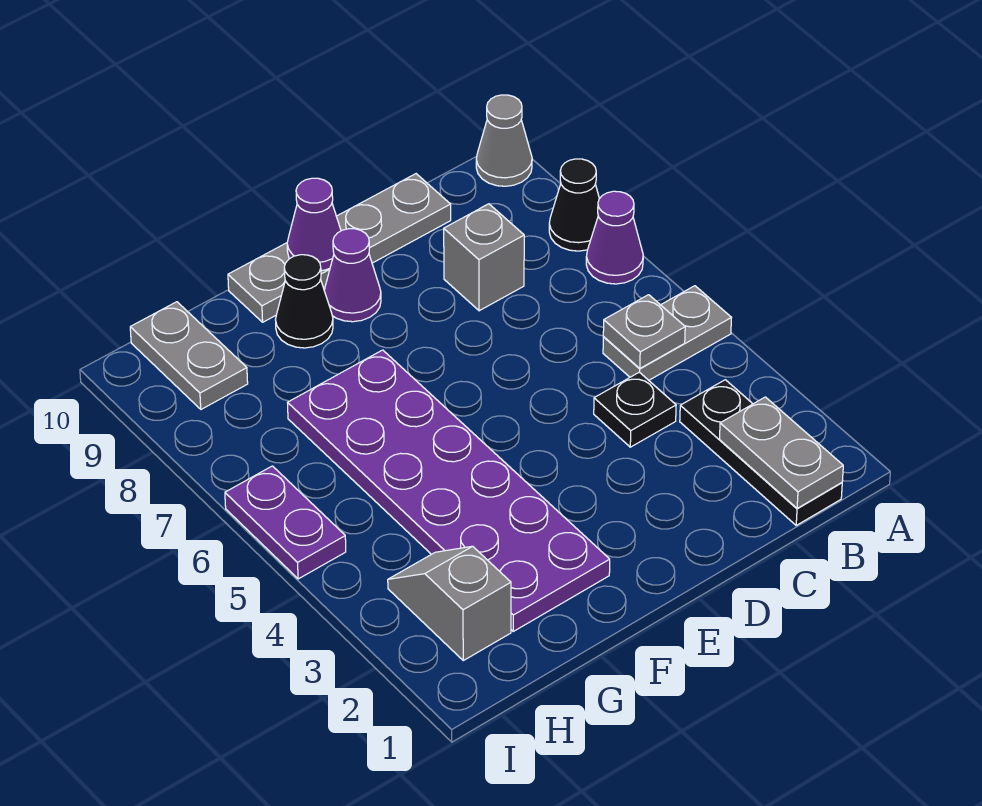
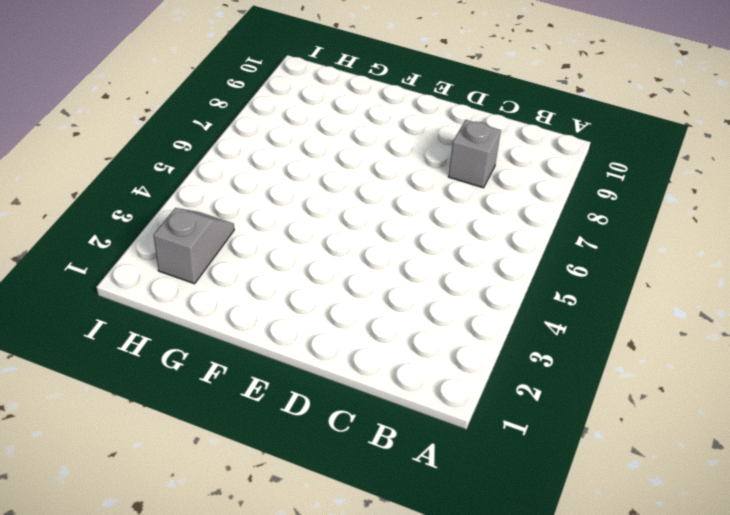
none -> grey 1x2 plate [603,286,731,380]
none -> purple 1x1 cone [586,191,643,284]
none -> black 1x1 cone [549,159,599,251]

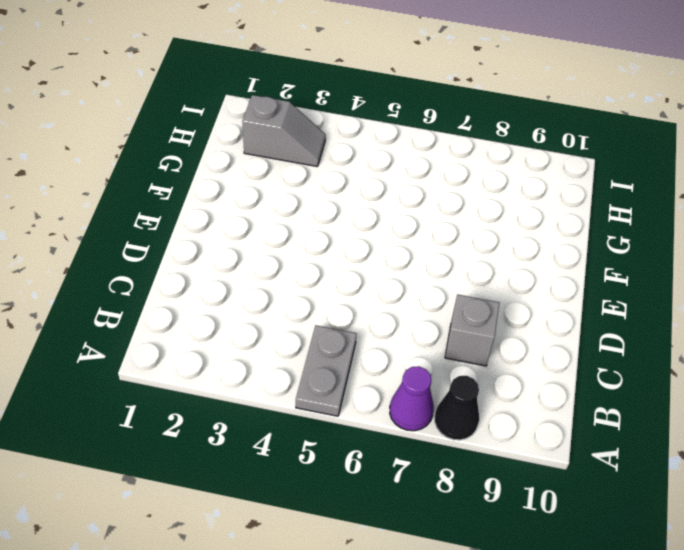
none -> grey 1x1 cone [476,95,532,186]
none -> black 1x3 plate [680,380,842,525]
none -> black 1x1 plate [594,372,676,447]

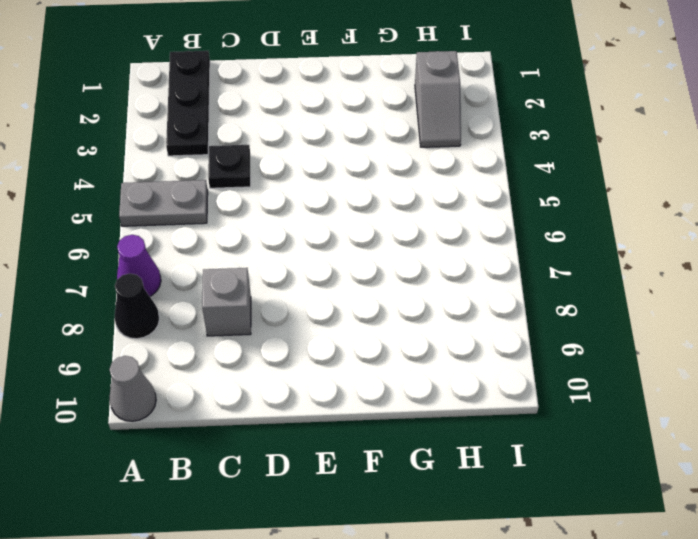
none -> grey 1x4 plate [228,174,451,322]
none -> purple 1x1 cone [324,229,381,322]
none -> purple 2x6 plate [288,350,610,631]

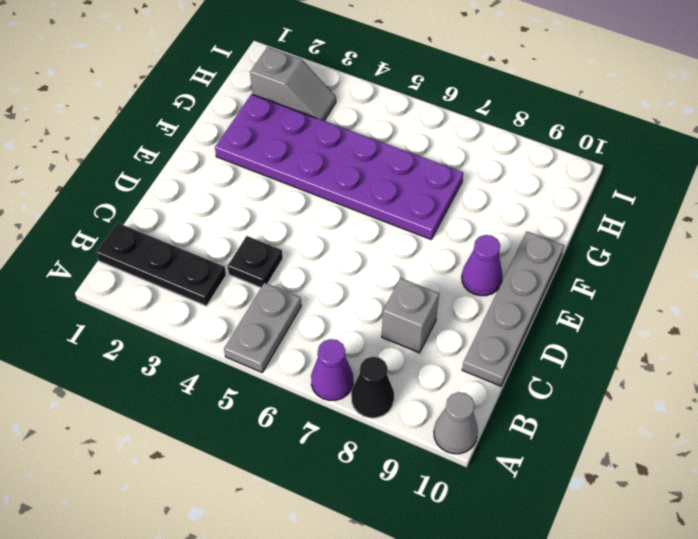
none -> black 1x1 cone [276,255,333,348]
none -> grey 1x2 plate [130,302,248,409]
none -> purple 1x2 plate [225,466,346,579]

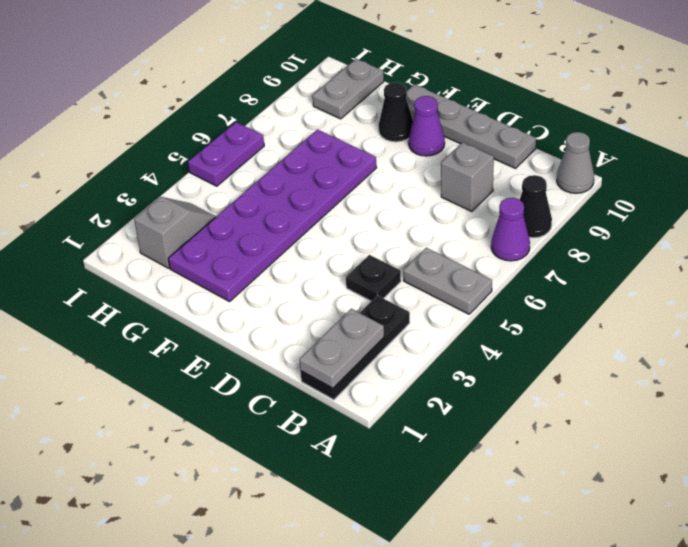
none -> grey 1x1 plate [603,295,685,368]
none -> purple 1x1 cone [287,178,341,271]

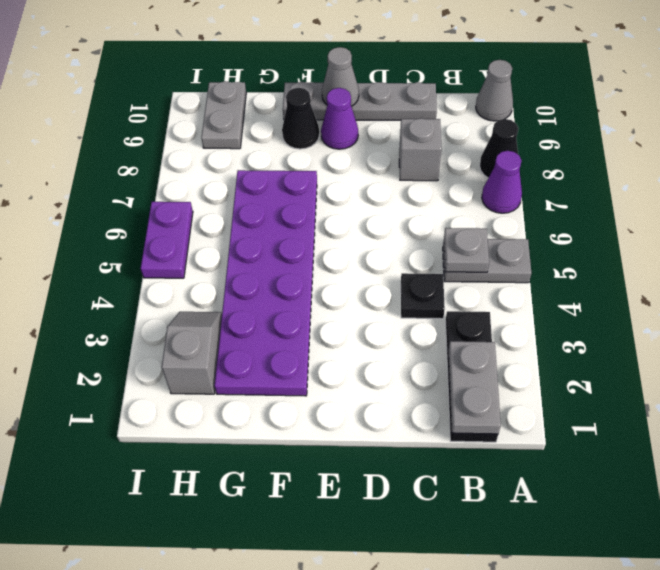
grey 1x1 cone [322,47,359,106] -> purple 1x1 cone [287,178,341,271]

